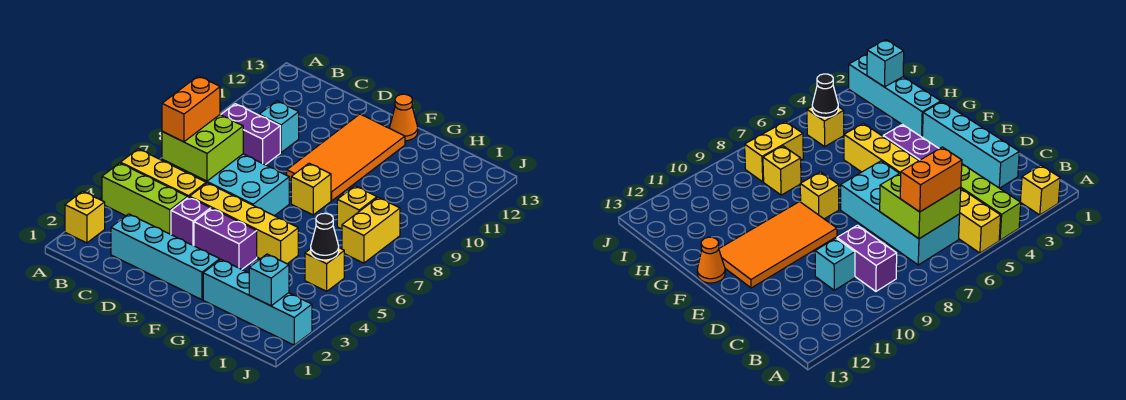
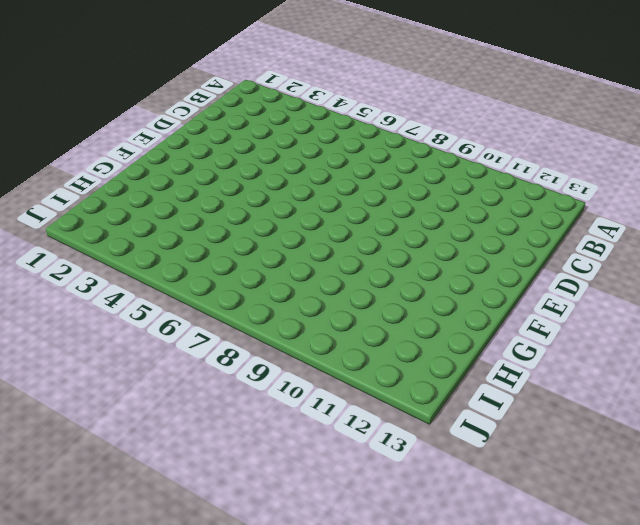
none -> yellow 1x1 brick [65,191,105,243]
none -> lime 1x3 brick [102,163,188,234]
none -> yellow 1x3 brick [120,149,206,197]

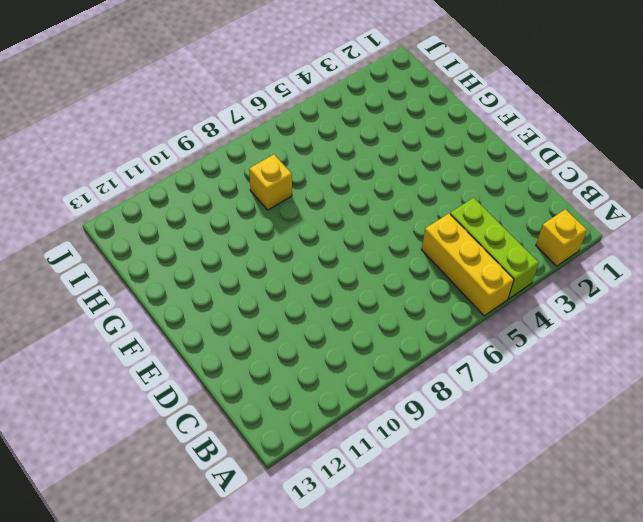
none -> cyan 2x4 brick [162,154,289,216]
none -> purple 1x2 brick [221,104,280,165]
none -> cyan 1x4 brick [111,214,220,300]

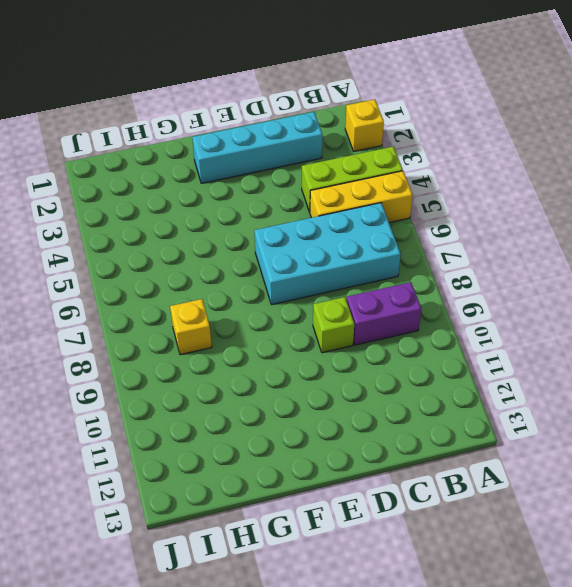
lime 1x1 brick [313,297,354,353] -> none
none -> cyan 1x1 brick [259,101,299,153]
none -> purple 1x1 brick [171,197,211,246]
none -> yellow 1x4 brick [190,183,298,264]

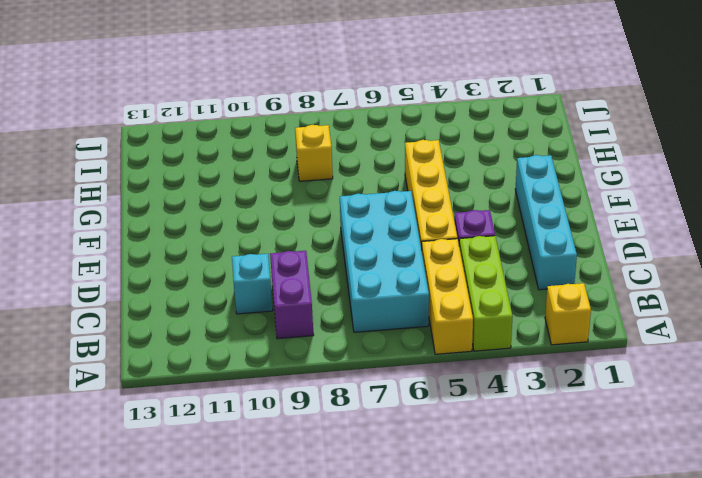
none -> purple 1x2 brick [194,209,257,269]
none -> orange 2x4 tile [287,114,405,201]
none -> yellow 1x1 brick [291,163,331,215]

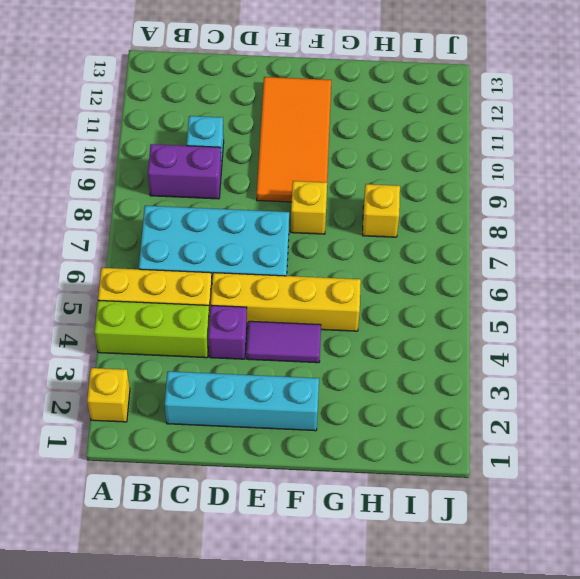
purple 1x2 tile [247,321,321,363] -> purple 1x2 brick [194,209,257,269]
none -> orange 1x1 cone [390,94,418,141]
none -> cyan 1x4 brick [203,260,312,345]
none -> yellow 1x1 brick [305,248,344,291]

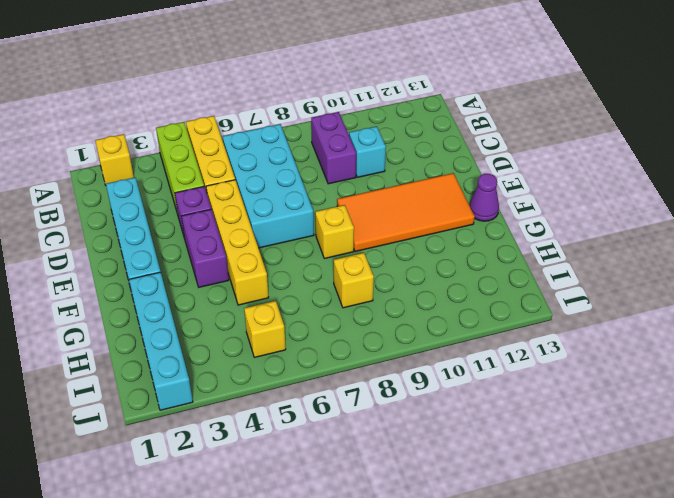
purple 1x1 cone [469,174,499,221] -> orange 1x1 cone [390,94,418,141]
none -> yellow 1x2 brick [342,197,400,263]
none -> lime 2x2 brick [162,115,243,181]
none -> cyan 1x1 brick [249,254,289,306]

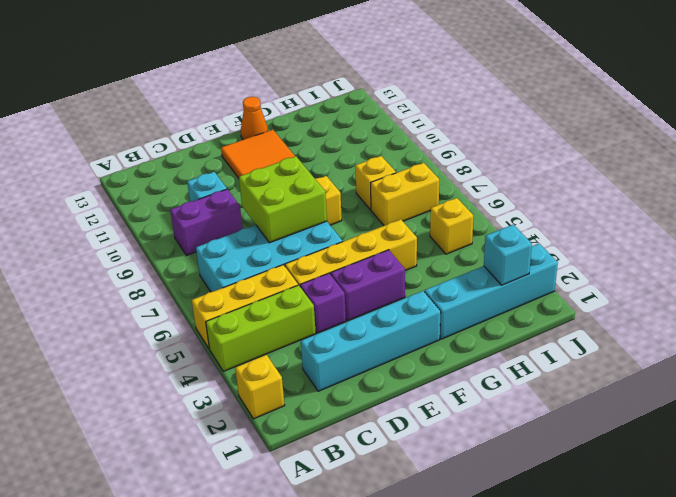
lime 2x2 brick [239,156,327,243] -> lime 2x2 brick moved to [162,115,243,181]
yellow 1x2 brick [371,163,439,226] -> yellow 1x2 brick turned to [342,197,400,263]
none -> black 1x1 cone [311,213,339,260]
none -> orange 1x2 brick [162,76,220,142]

